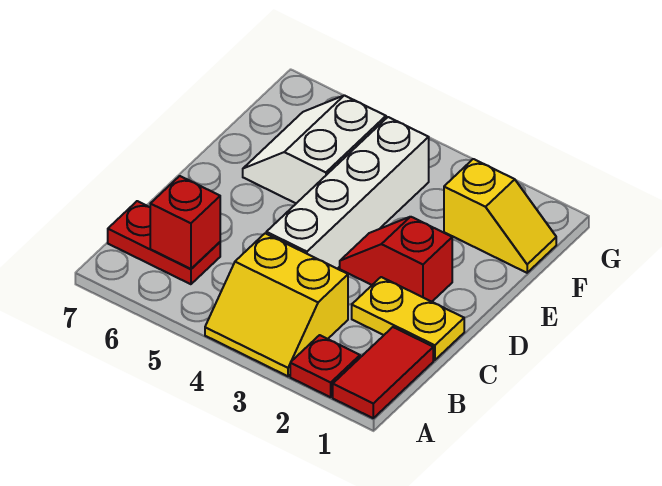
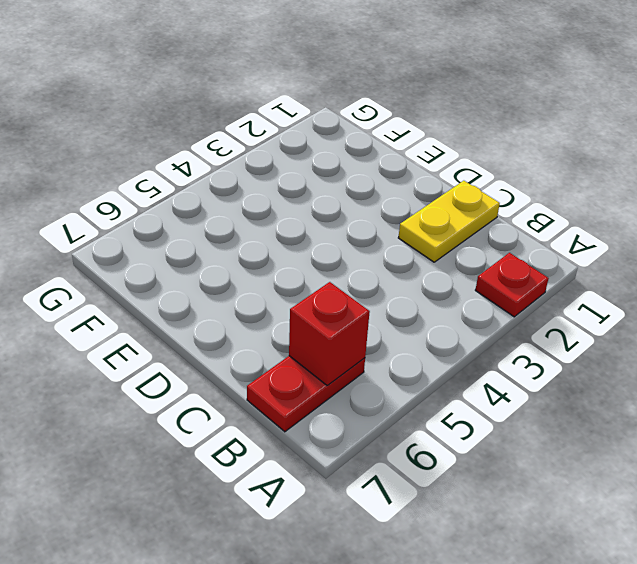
none -> red 1x2 tile [333,327,433,418]
none -> yellow 2x2 slope [205,233,348,376]

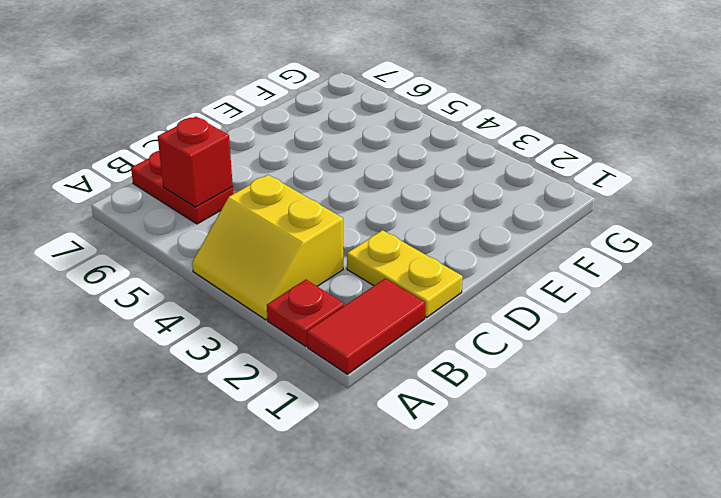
none -> white 1x4 brick [266,117,429,269]
none -> red 1x2 slope [340,217,452,302]

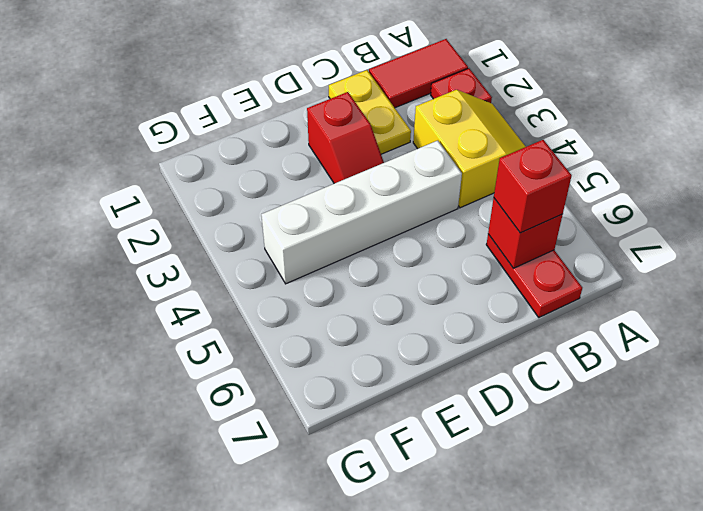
red 1x1 brick [494,140,572,233] -> none
none -> white 2x2 slope [243,95,386,203]
none -> yellow 1x2 slope [444,159,556,273]

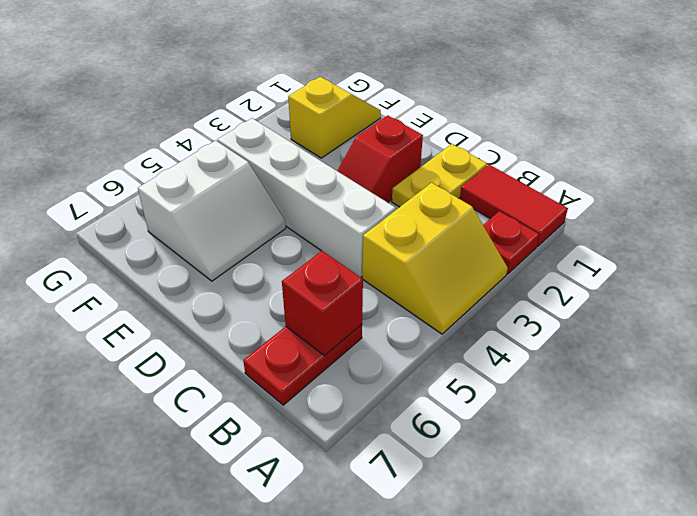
white 2x2 slope [138,141,286,281] -> white 2x2 slope turned to [243,95,386,203]

